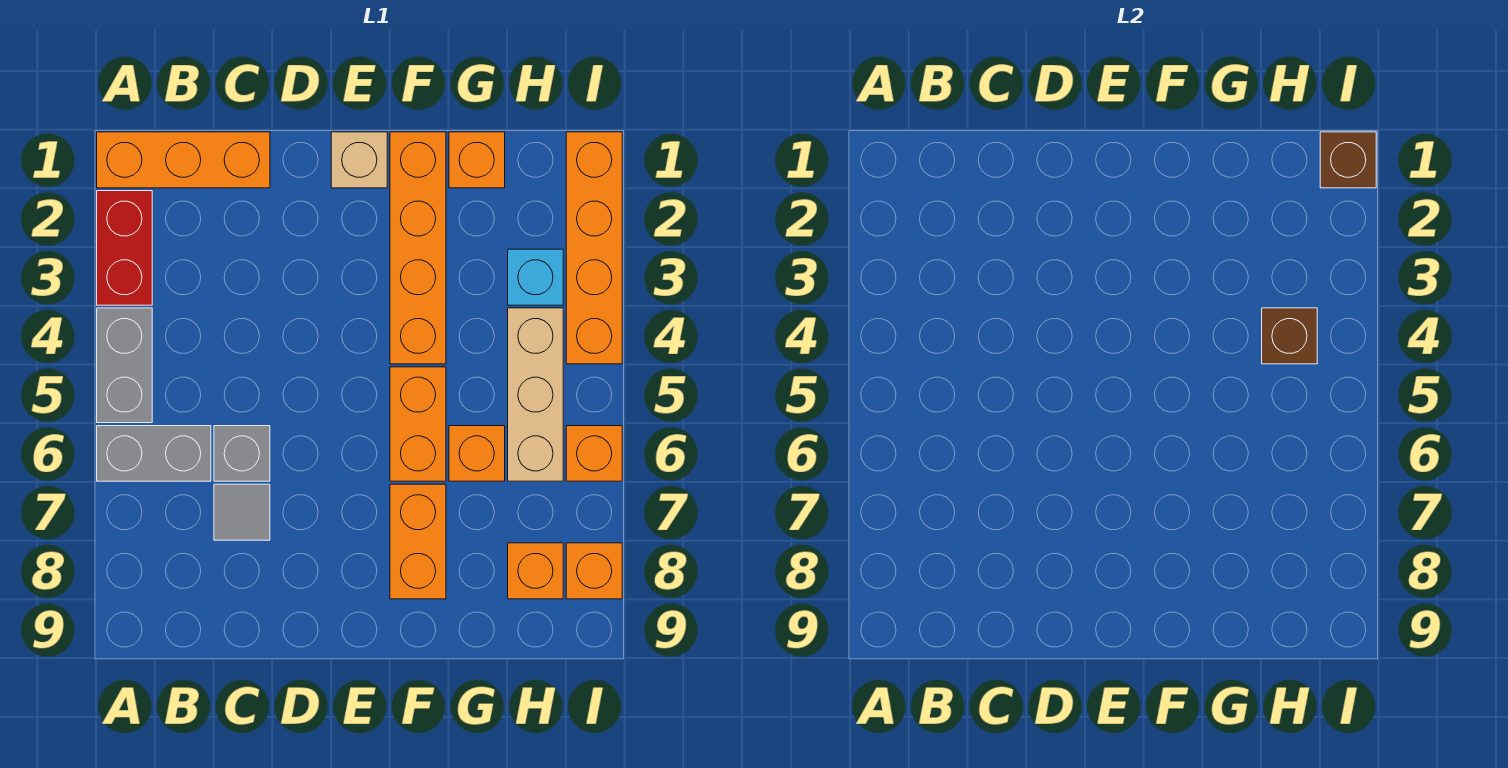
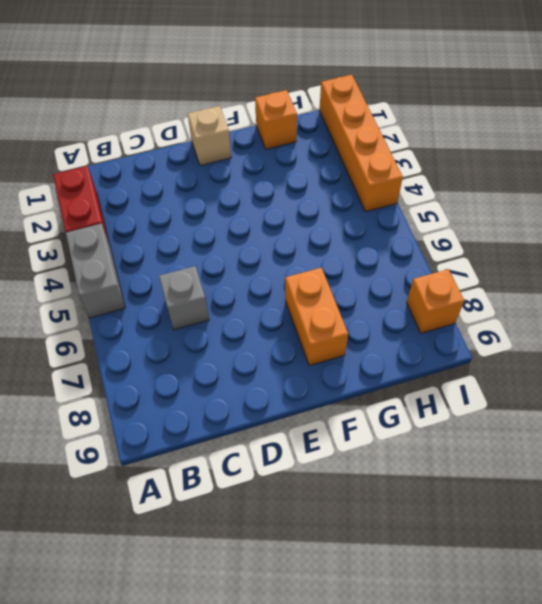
none -> orange 1x3 brick [97,132,270,188]
none -> grey 1x2 brick [97,426,211,481]
none -> grey 1x1 tile [214,484,270,540]

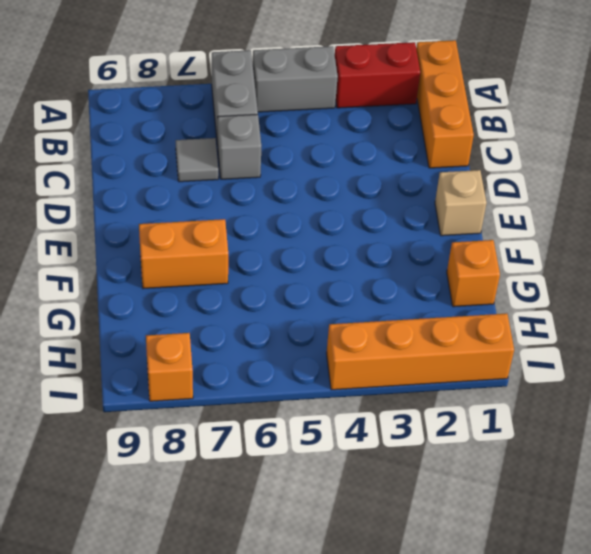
none -> orange 1x4 brick [390,132,446,364]
none -> orange 1x2 brick [390,367,446,481]
none -> orange 1x1 brick [449,426,505,481]

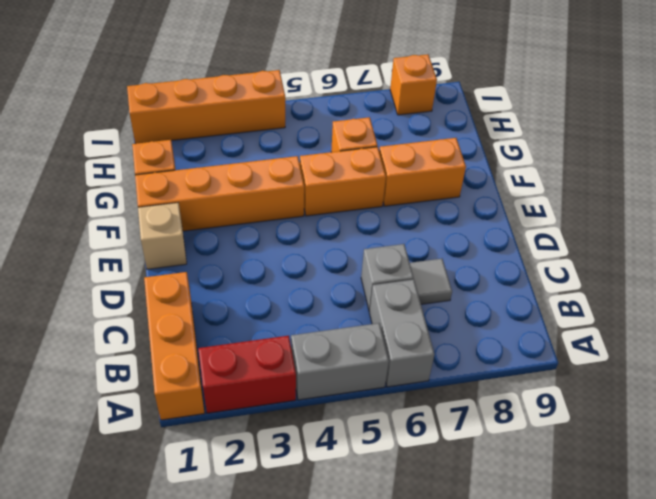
none -> cyan 1x1 brick [508,249,563,305]
none -> tan 1x3 brick [508,308,563,481]
none -> orange 1x1 brick [508,543,563,599]

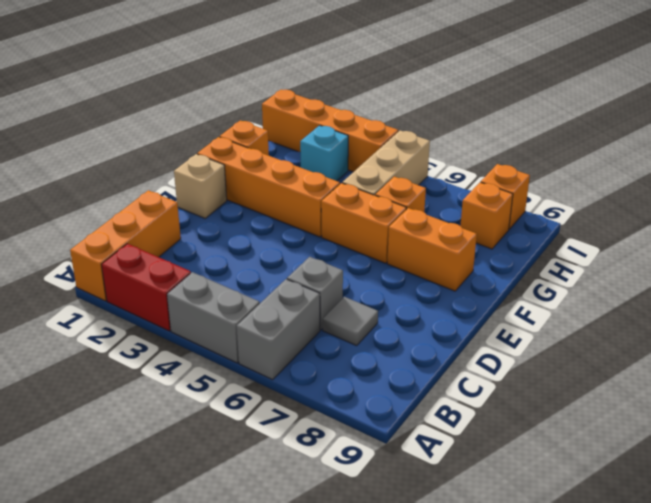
tan 1x3 brick [343,131,430,195] -> tan 1x3 brick turned to [508,308,563,481]
none -> orange 1x1 brick [566,426,622,481]
none -> brown 1x1 brick [1262,308,1317,364]
none -> brown 1x1 brick [1320,132,1376,188]

